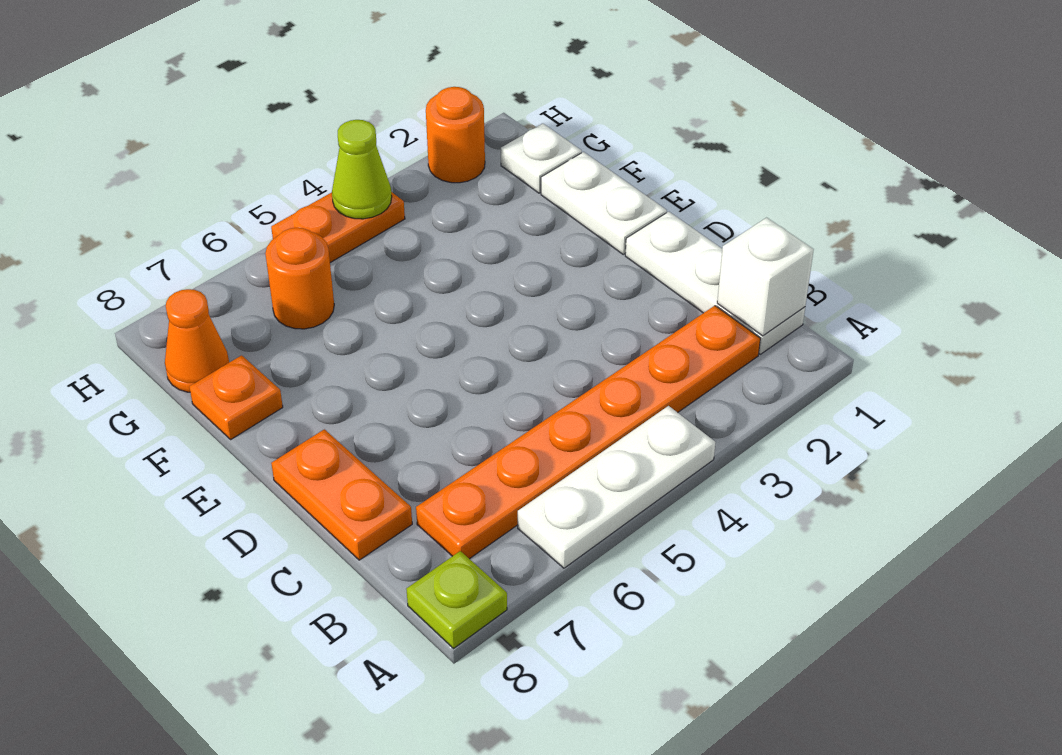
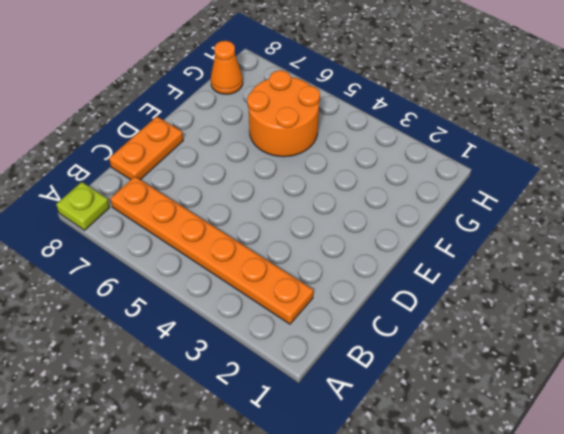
orange 2x2 round brick [247,70,320,157] -> orange 1x1 round brick [265,228,334,329]
none -> white 1x3 plate [518,406,716,568]
none -> white 1x3 plate [625,212,805,354]
none -> white 1x2 plate [541,152,667,254]

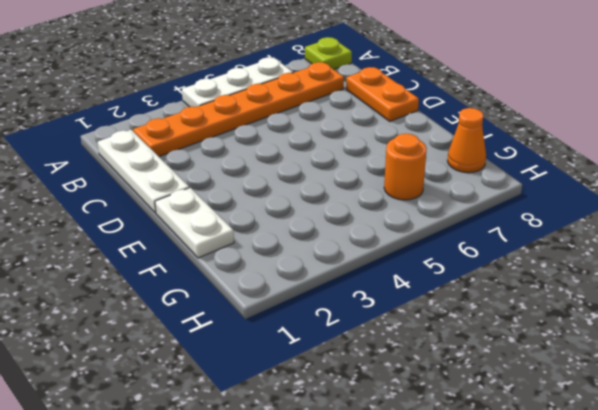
none -> orange 1x1 plate [189,355,283,439]
none -> white 1x1 plate [501,124,582,193]
none -> orange 1x1 round brick [426,87,485,183]

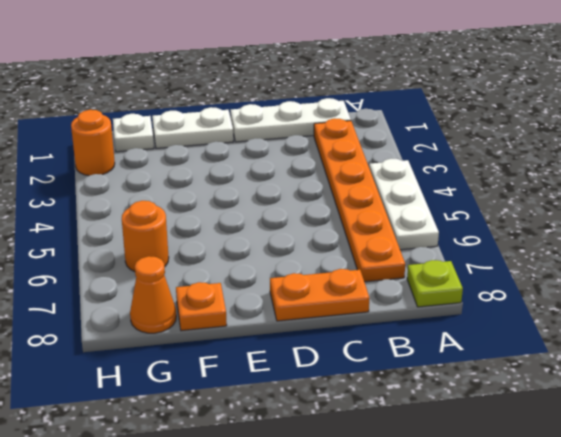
none -> orange 1x2 plate [271,192,405,263]
none -> white 1x1 brick [717,218,814,336]
none -> lime 1x1 cone [332,120,392,219]

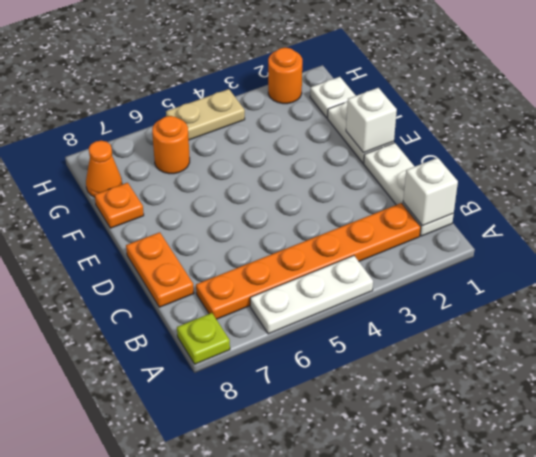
white 1x1 brick [346,88,397,153] -> none
tan 1x2 plate [166,89,245,140] -> orange 1x2 plate [271,192,405,263]
none -> lime 1x1 cone [332,120,392,219]

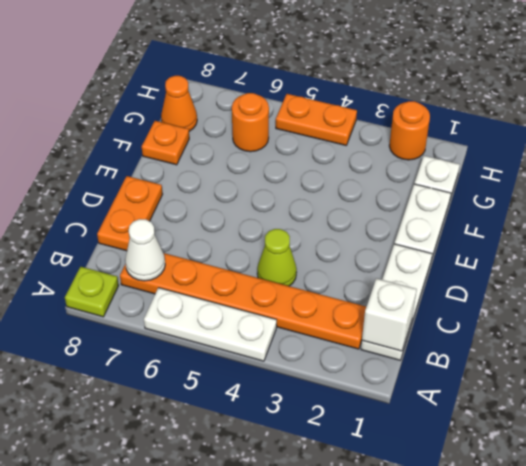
white 1x1 cone [125,219,165,281] -> none
lime 1x1 cone [257,229,297,286] -> lime 1x1 cone moved to [332,120,392,219]

